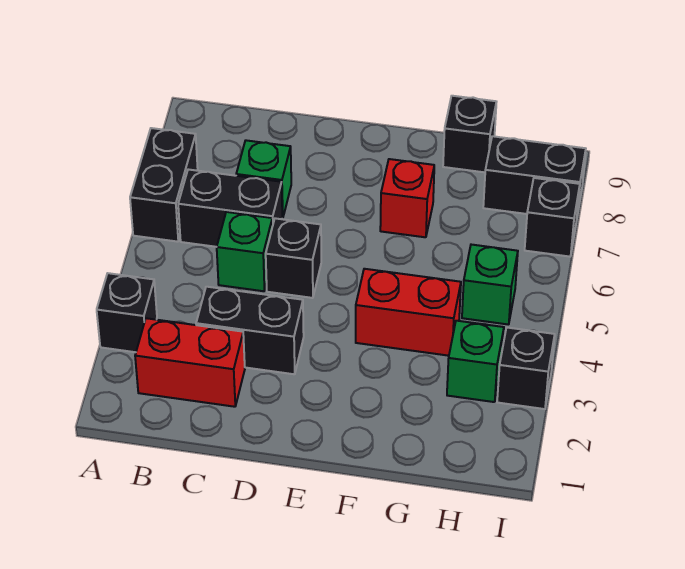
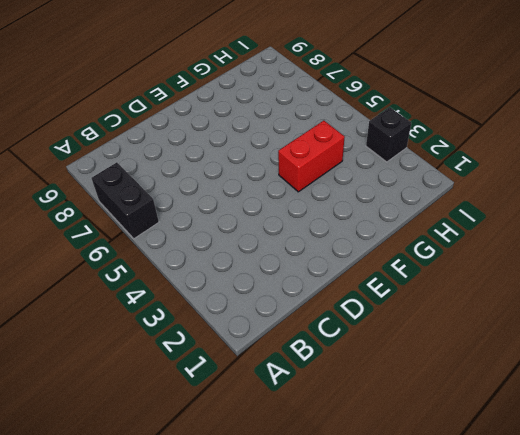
none -> black 1x1 brick [97,273,157,352]
none -> red 1x2 brick [135,318,245,407]
none -> black 1x2 brick [178,169,282,247]

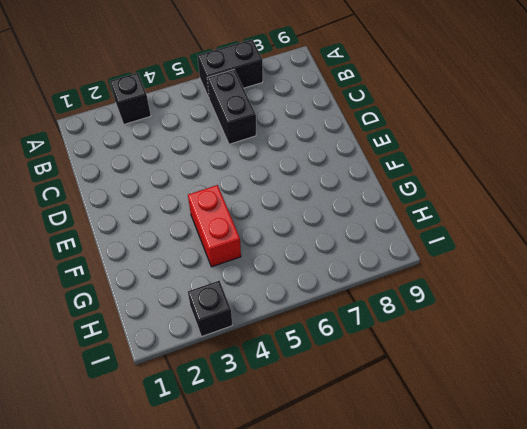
none -> red 1x2 brick [135,318,245,407]
none -> black 1x2 brick [196,287,304,374]
none -> green 1x1 brick [217,212,273,291]

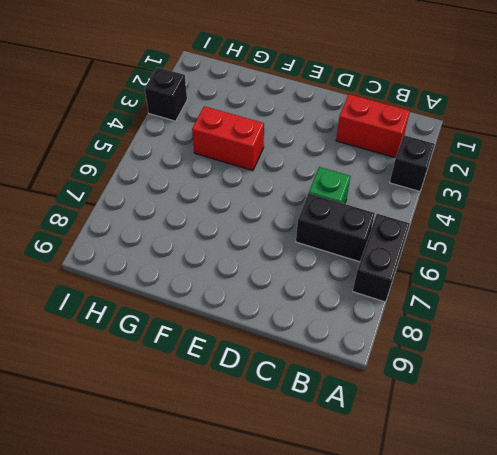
none -> black 1x2 brick [196,287,304,374]
none -> green 1x1 brick [236,140,291,218]
none -> black 1x1 brick [266,218,321,298]

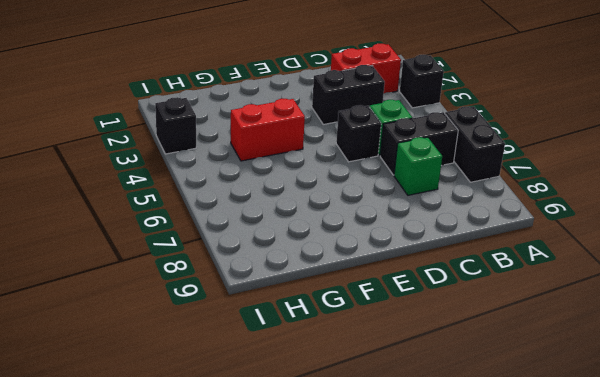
none -> red 1x1 brick [380,159,434,237]
none -> black 1x1 brick [443,96,496,172]
none -> green 1x1 brick [447,321,504,402]

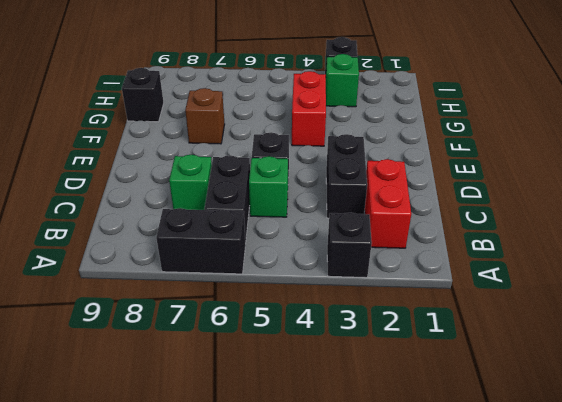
brown 1x1 brick [185,88,224,144] -> red 1x1 brick [380,159,434,237]
none -> green 1x1 brick [462,245,518,325]
none -> black 1x2 brick [483,136,586,216]
none -> black 1x1 brick [525,178,580,257]

